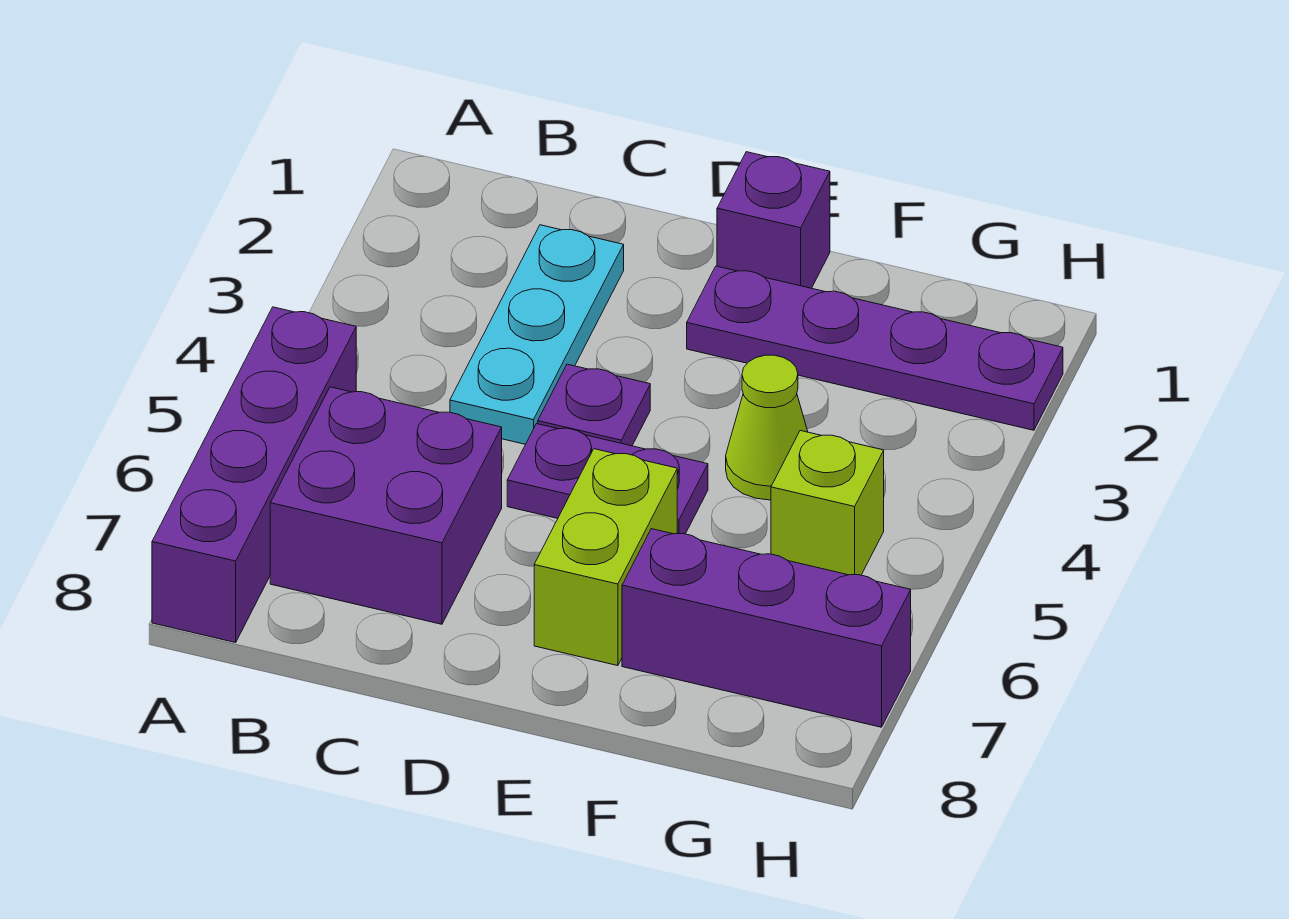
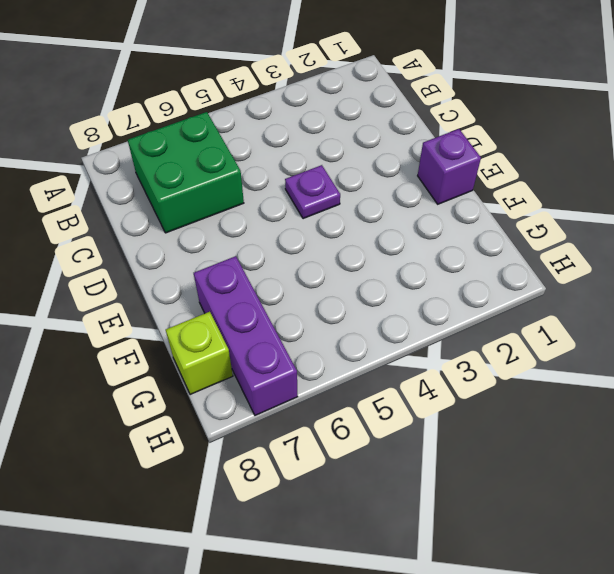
green 2x2 brick [128,112,244,233] -> purple 2x2 brick [270,387,502,624]
lime 1x1 brick [166,312,233,395] -> lime 1x1 brick moved to [771,431,884,575]
none -> purple 1x4 brick [152,307,356,643]
none -> cyan 1x3 plate [450,225,624,444]

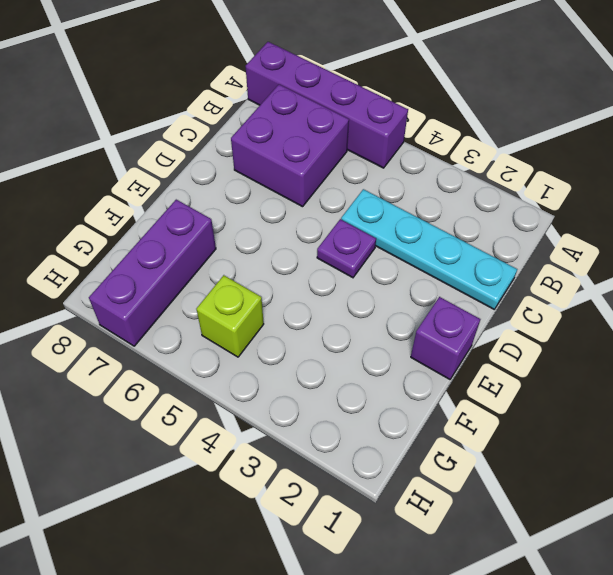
cyan 1x4 plate [341,189,517,309] -> cyan 1x3 plate [450,225,624,444]
none -> purple 1x2 plate [507,424,708,534]
none -> purple 1x4 plate [687,266,1063,430]

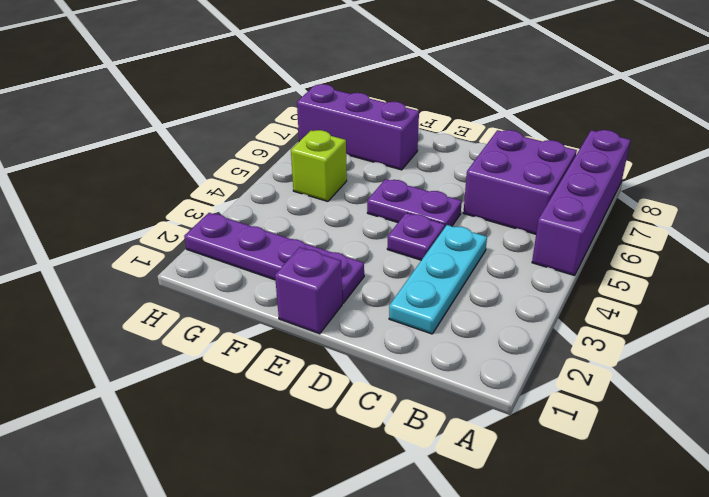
none -> lime 1x2 brick [534,449,677,666]
none -> lime 1x1 cone [726,355,808,500]

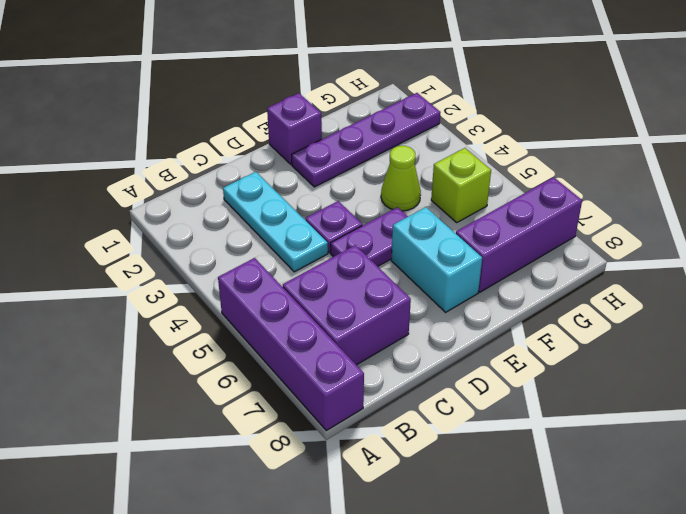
cyan 1x2 brick [391,207,482,312] -> lime 1x2 brick [534,449,677,666]

